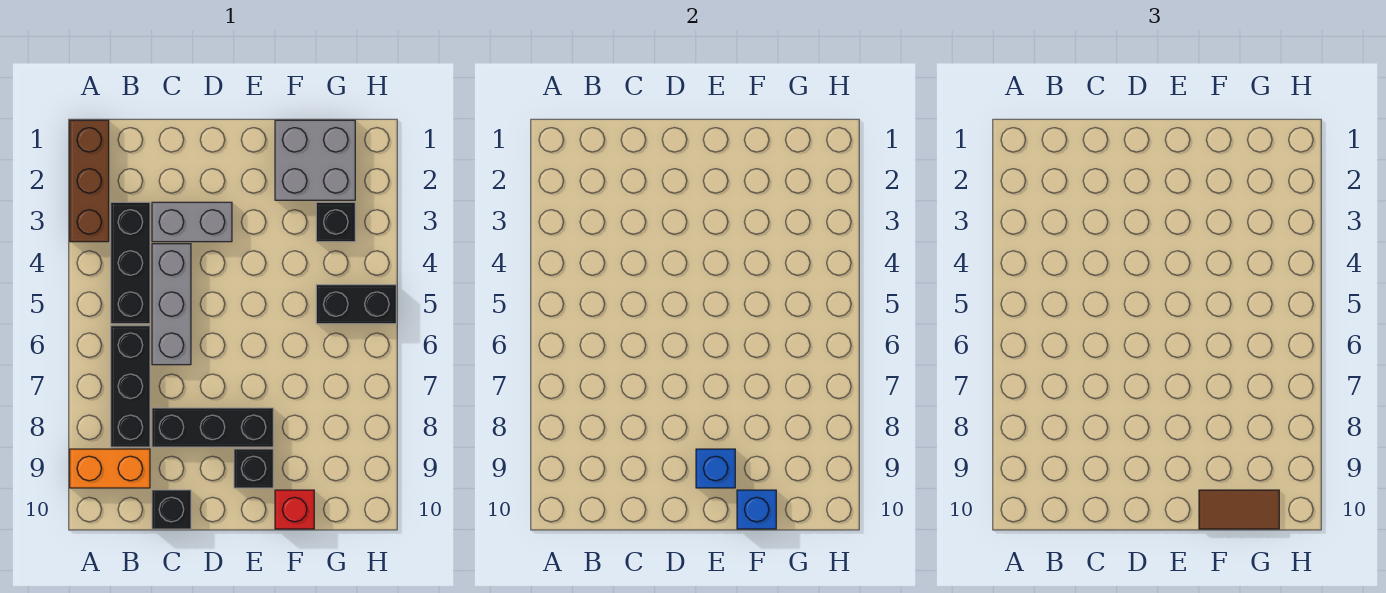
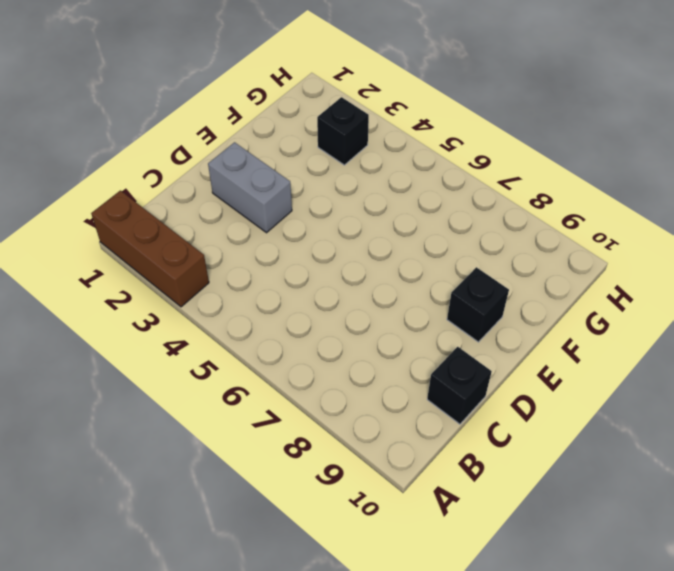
grey 1x2 brick [208,142,292,233] -> grey 1x2 brick turned to [152,202,232,242]
none -> orange 1x2 brick [70,449,150,488]
none -> black 1x3 brick [111,202,150,324]
none -> black 1x3 brick [111,326,150,447]

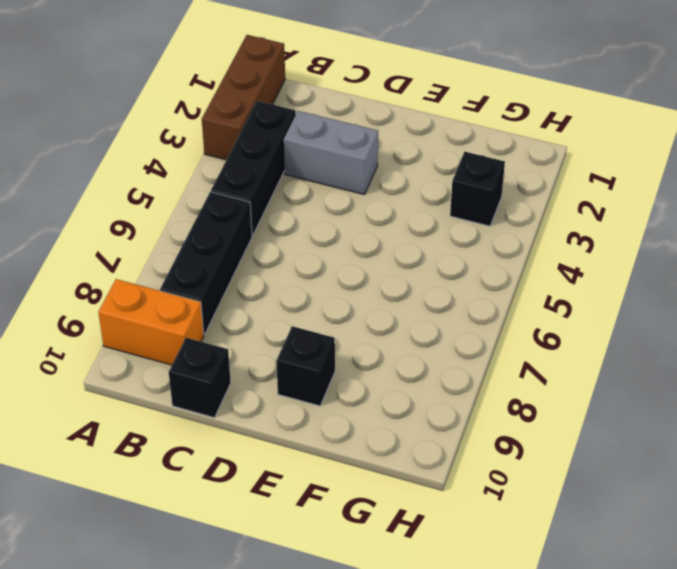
none -> grey 1x3 brick [152,244,191,365]
none -> black 1x3 brick [152,408,273,447]
none -> grey 2x2 brick [275,120,355,200]

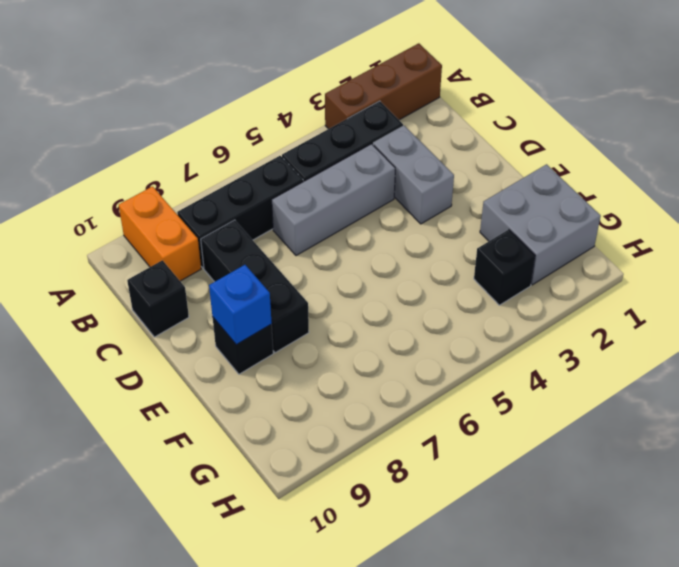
none -> red 1x1 brick [275,490,314,529]
none -> black 1x2 brick [316,285,396,324]
none -> blue 1x1 brick [737,490,776,529]

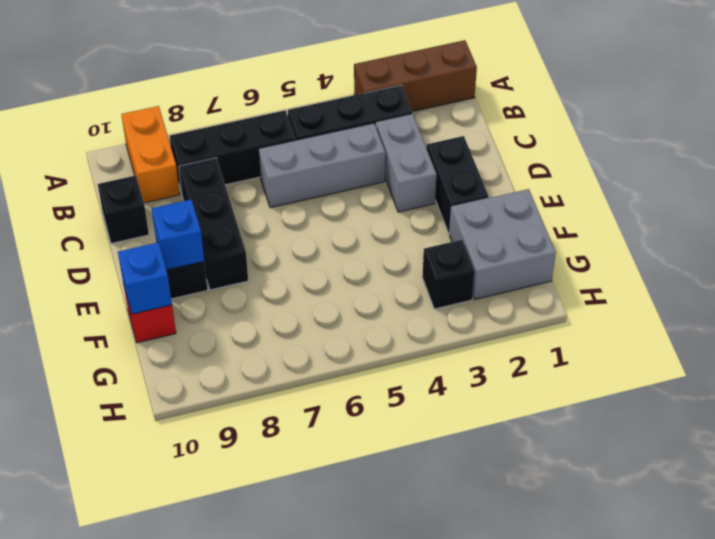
black 1x2 brick [427,136,489,235] -> black 1x2 brick moved to [316,285,396,324]
none -> brown 1x2 tile [1199,490,1279,529]

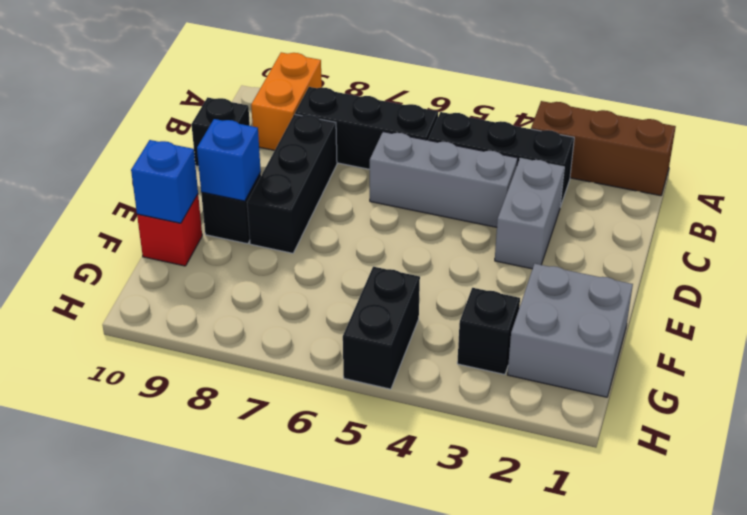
none -> brown 1x2 tile [1199,490,1279,529]

